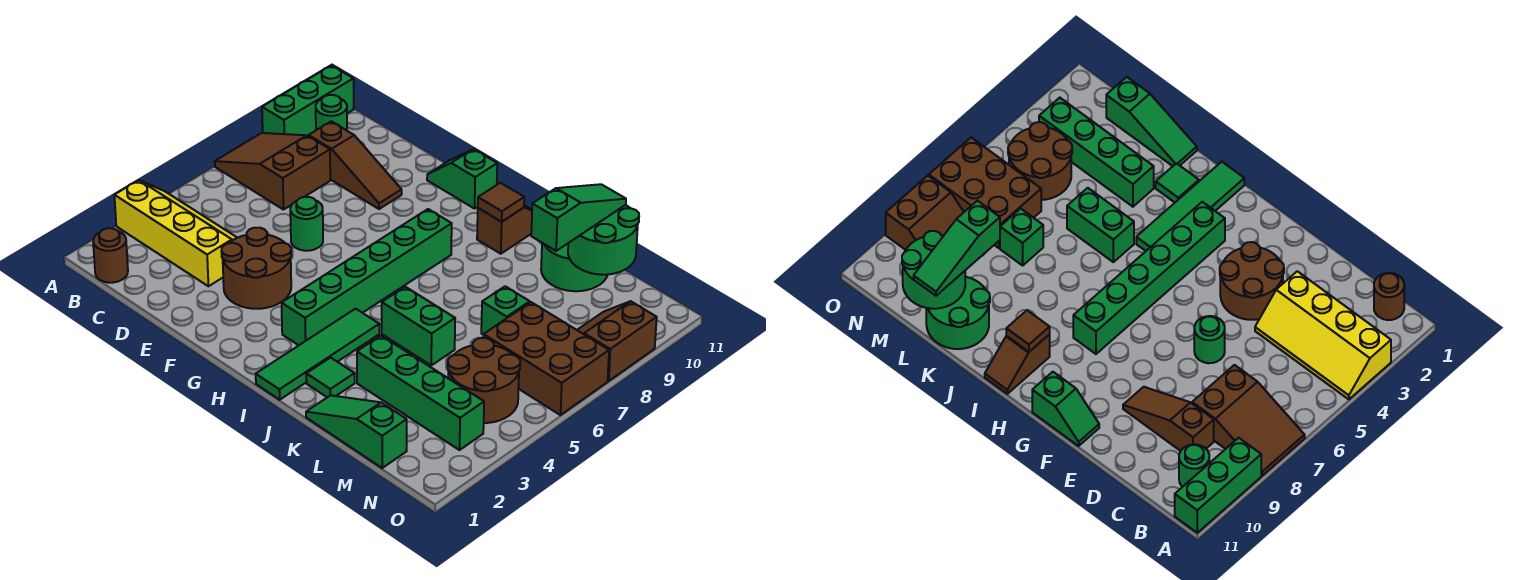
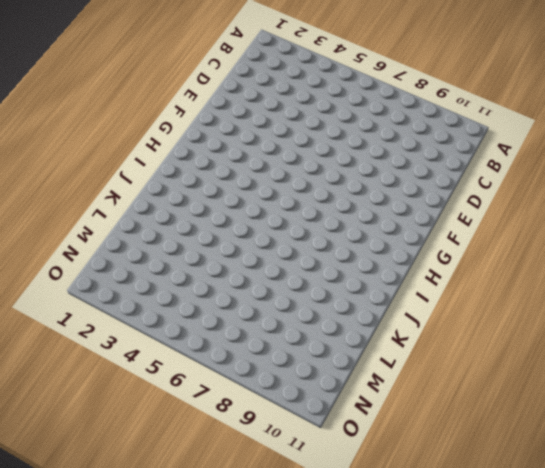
none -> yellow 2x4 slope [114,180,237,286]
none -> brown 2x3 slope [215,133,330,210]
none -> green 1x3 brick [262,66,354,136]

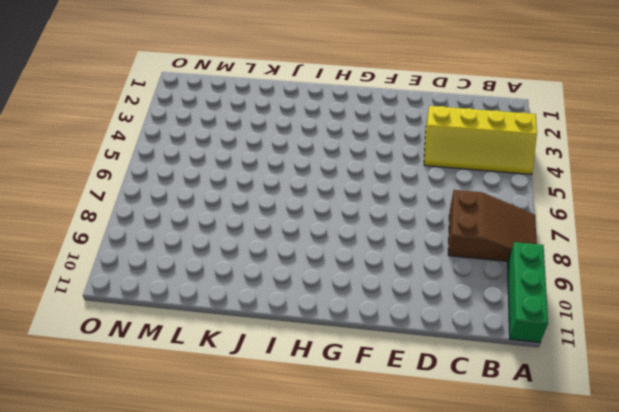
none -> brown 1x1 round brick [93,228,128,283]
none -> green 1x1 round brick [316,95,347,130]
none -> brown 1x3 slope [309,121,402,209]

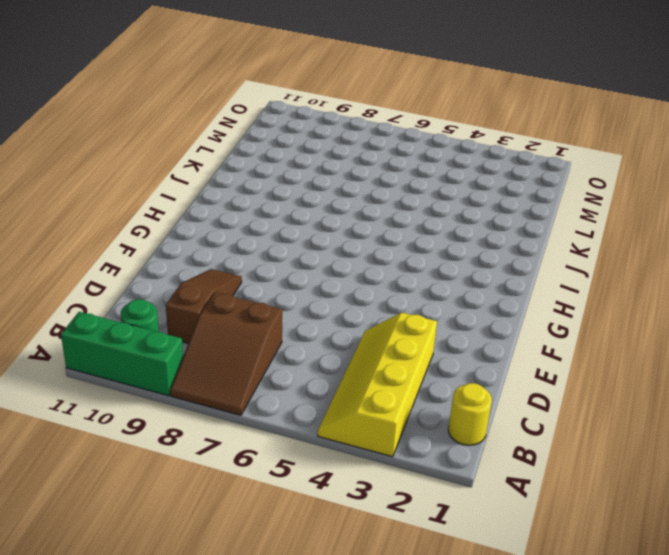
yellow 1x1 round brick [448,383,492,445] -> brown 1x1 round brick [93,228,128,283]
none -> brown 2x2 round brick [222,228,291,309]
none -> green 1x1 round brick [290,197,323,251]
none -> green 1x2 slope [427,149,497,209]

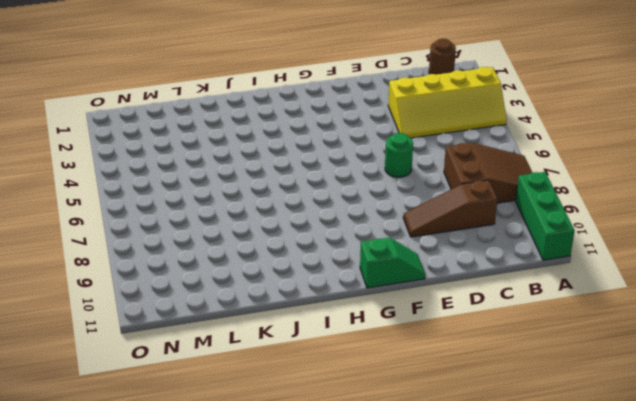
none -> green 1x1 round brick [316,95,347,130]
none -> brown 2x2 round brick [222,228,291,309]
none -> green 1x6 brick [282,209,452,345]

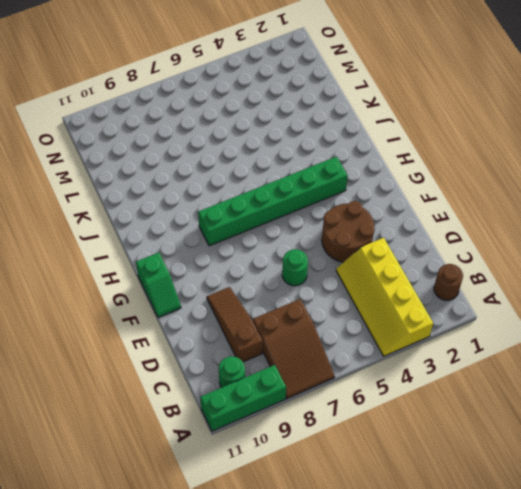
none -> green 1x4 tile [256,309,379,400]
none -> brown 1x2 slope [477,205,532,254]
none -> green 1x1 tile [306,358,355,397]

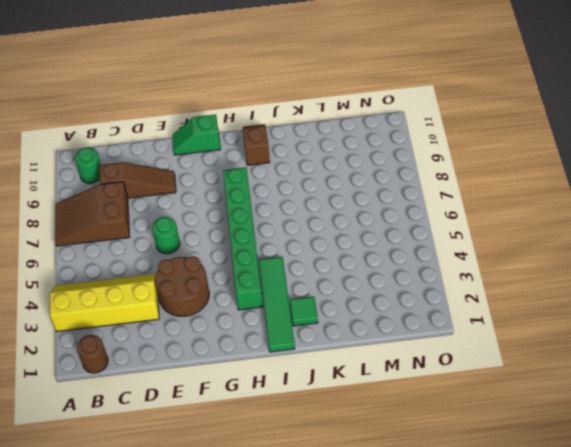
none -> green 1x3 brick [262,66,354,136]
none -> green 1x2 brick [382,287,455,365]
none -> green 1x3 slope [306,395,407,468]

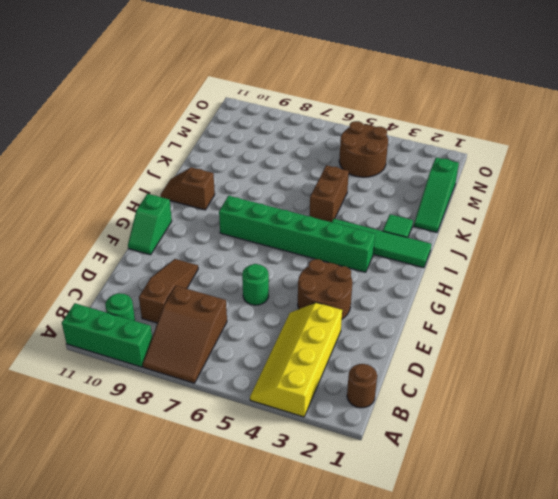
brown 1x2 brick [310,165,349,222] -> green 1x2 brick [382,287,455,365]
none -> green 1x4 brick [357,336,484,450]
none -> green 2x2 round brick [541,243,608,291]
none -> green 1x1 brick [481,286,530,335]

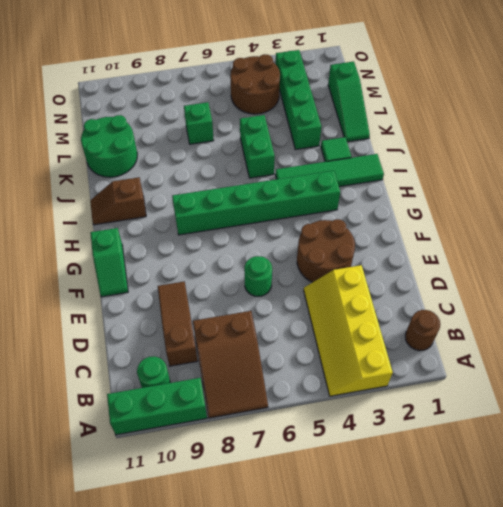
none -> brown 2x3 brick [483,302,609,415]
none -> brown 2x2 slope [577,301,657,381]
none -> brown 1x1 tile [478,183,524,222]

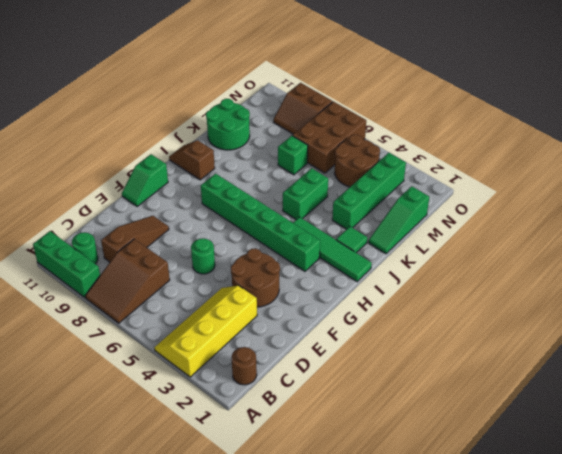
none -> brown 1x1 tile [478,183,524,222]
none -> green 2x2 round brick [568,205,639,275]
none -> green 1x3 slope [531,184,626,251]

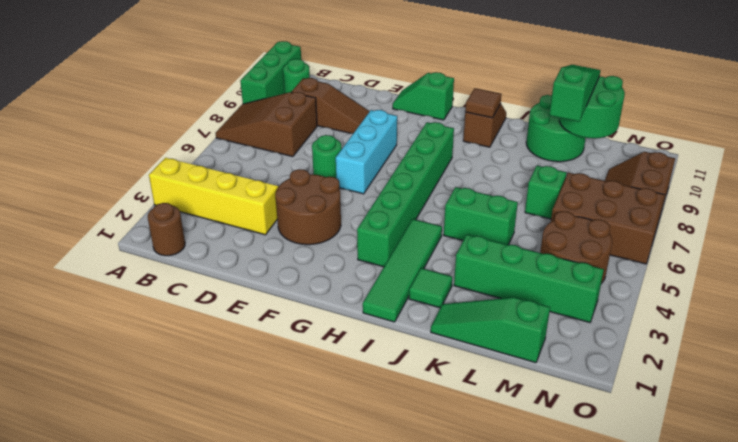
cyan 1x3 brick [336,110,397,194] -> none

